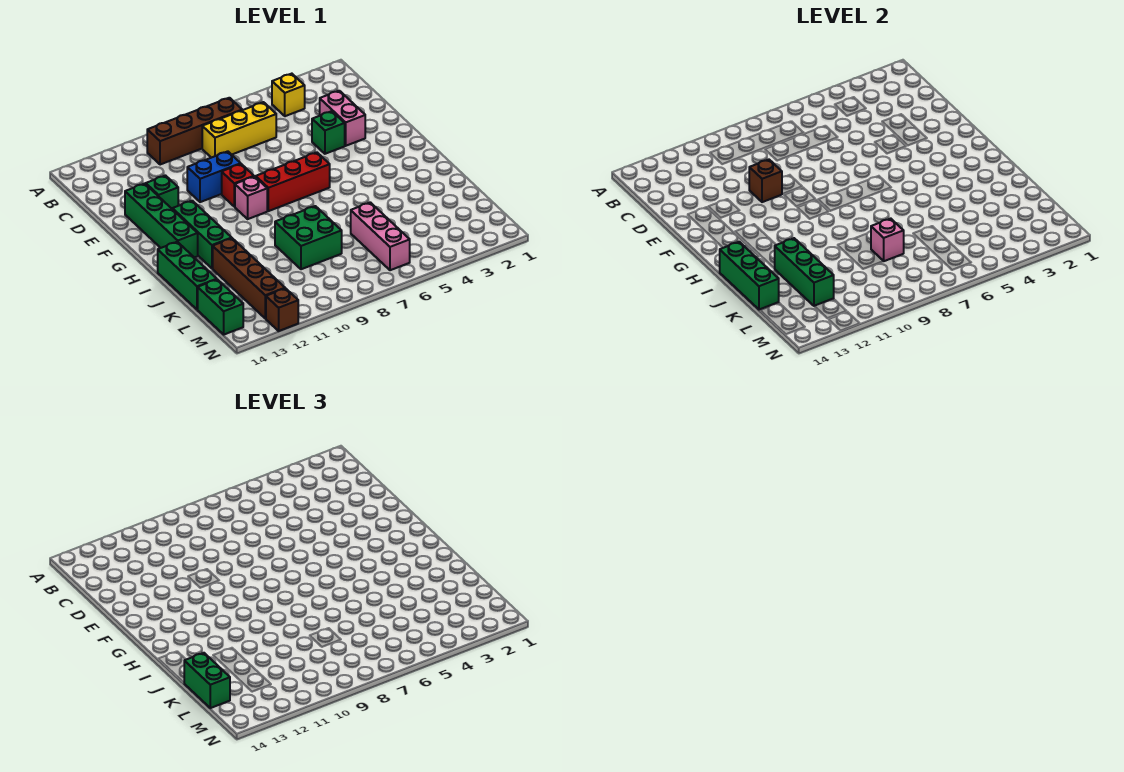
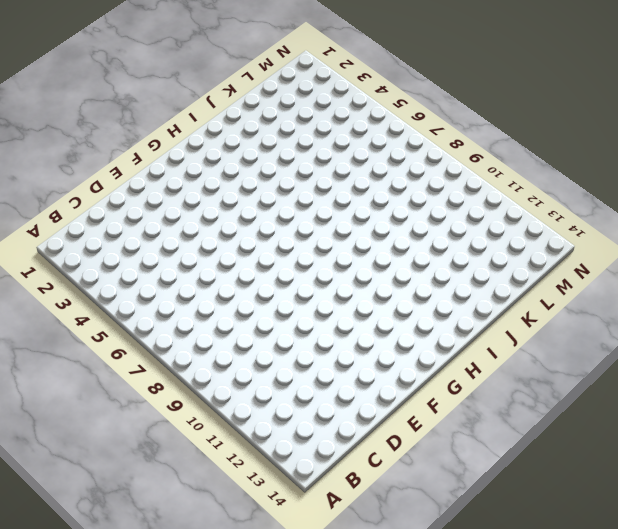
none -> yellow 1x1 brick [272,74,305,116]
none -> brown 1x4 brick [147,98,242,165]
none -> yellow 1x3 brick [202,102,276,158]

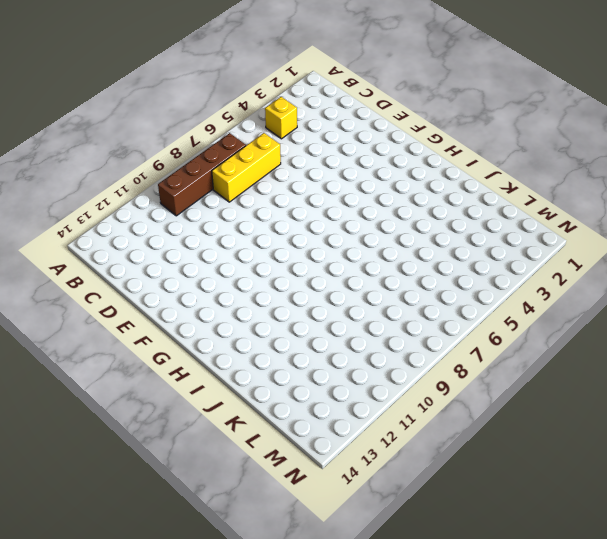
none -> pink 1x2 brick [320,91,365,146]
none -> green 1x1 brick [312,111,345,154]
none -> blue 1x2 brick [187,151,241,202]

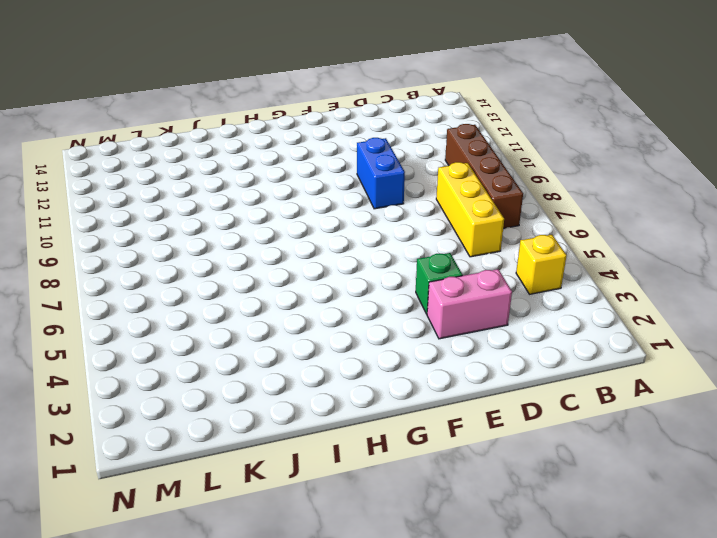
none -> green 1x1 brick [146,176,178,209]
none -> green 1x4 brick [125,184,198,258]
none -> red 1x1 brick [222,164,254,207]

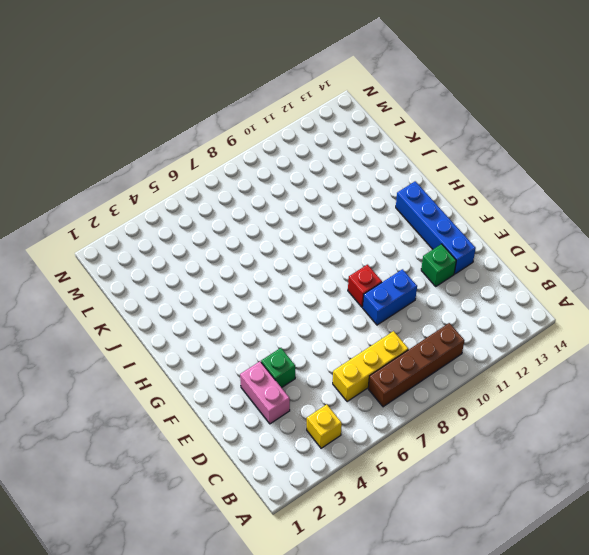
blue 1x4 brick [396,181,476,274] -> green 1x4 brick [125,184,198,258]
none -> red 1x3 brick [256,152,330,211]
none -> pink 1x1 brick [235,177,267,219]
none -> green 1x3 brick [172,201,231,268]

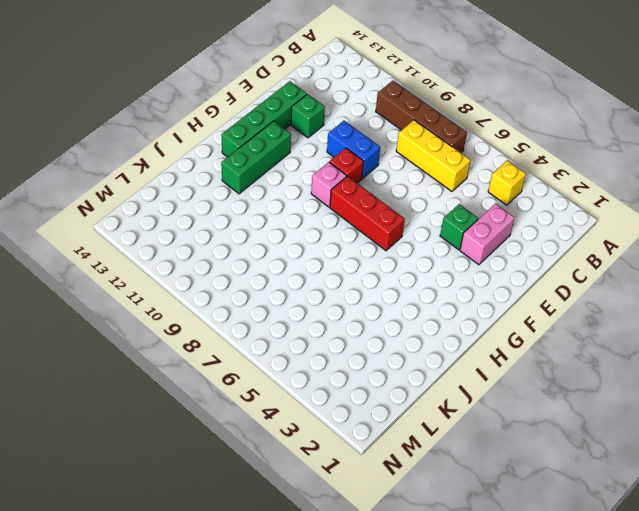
none -> green 1x3 brick [158,242,217,310]
none -> green 2x2 brick [275,206,342,269]
none -> brown 1x4 brick [213,238,285,318]

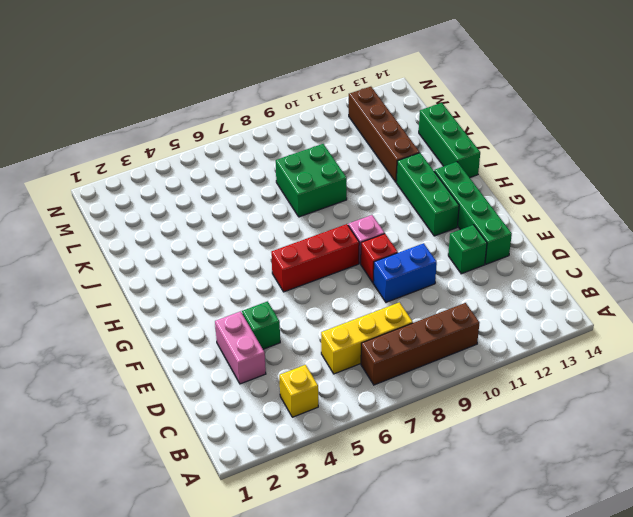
none -> pink 1x3 brick [351,202,410,270]
none -> green 1x2 brick [198,279,243,334]
none -> brown 1x1 brick [266,288,298,331]

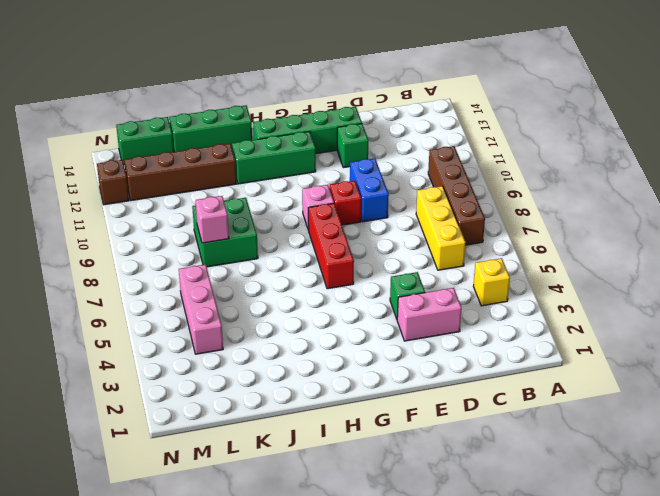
pink 1x3 brick [179,264,223,354] -> pink 1x3 brick turned to [351,202,410,270]
none -> brown 1x1 brick [749,160,782,202]
none -> green 1x3 brick [720,242,779,310]
none -> green 1x3 brick [775,238,834,306]

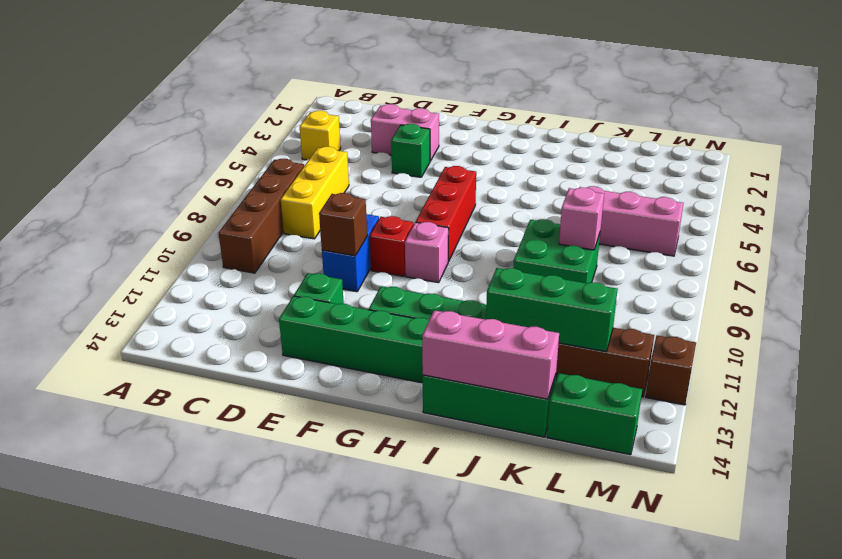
pink 1x3 brick [422,310,559,399] -> green 1x3 brick [720,242,779,310]
none -> green 1x2 brick [184,653,230,708]

